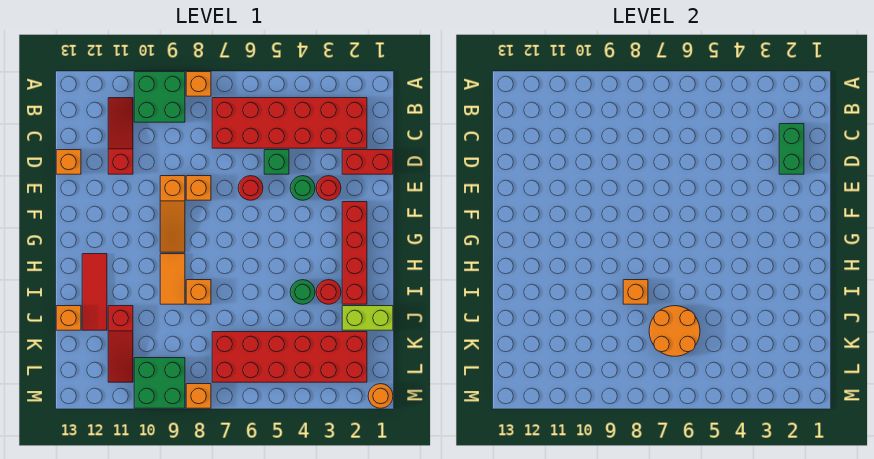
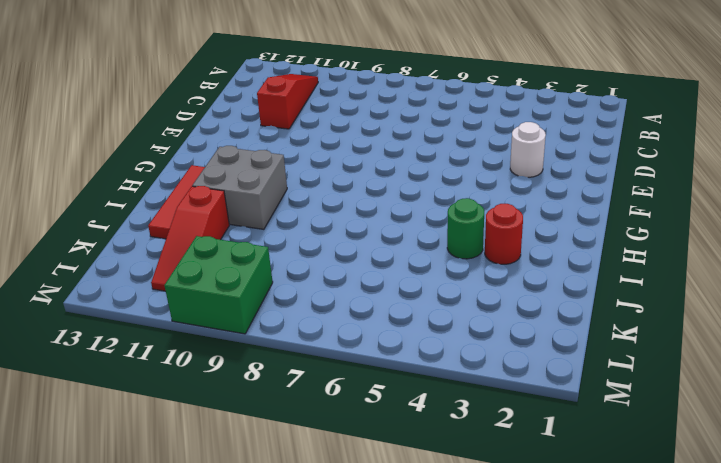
white 1x1 round brick [510,122,546,177] -> red 1x1 round brick [316,176,341,200]
grey 2x2 brick [192,146,287,229] -> none
none -> orange 1x1 brick [186,72,211,96]
none -> green 2x2 brick [134,72,185,122]
none -> red 2x6 brick [212,98,367,148]

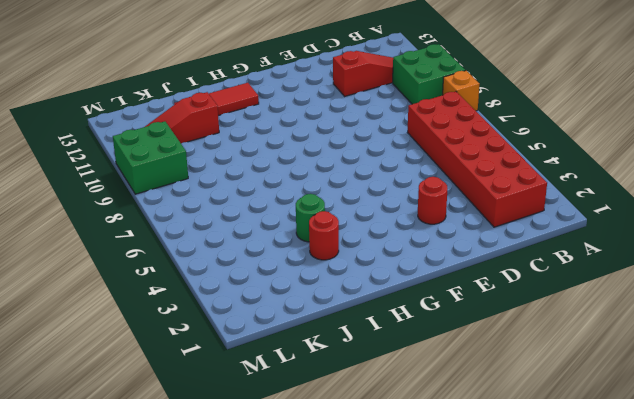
none -> red 1x2 brick [342,150,393,174]
none -> green 1x1 brick [264,150,289,174]
none -> orange 1x1 brick [56,150,81,174]

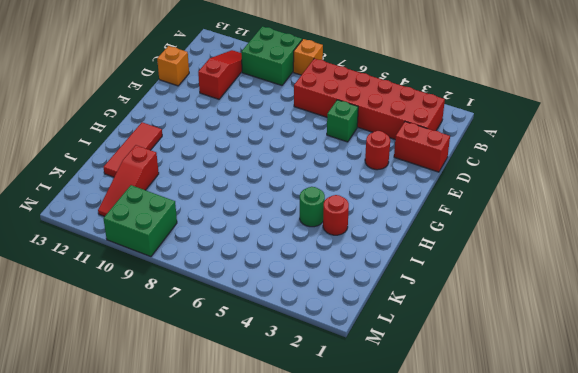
none -> green 1x1 round brick [290,176,315,200]
none -> red 1x1 round brick [238,176,263,200]
none -> orange 1x1 brick [186,176,211,200]

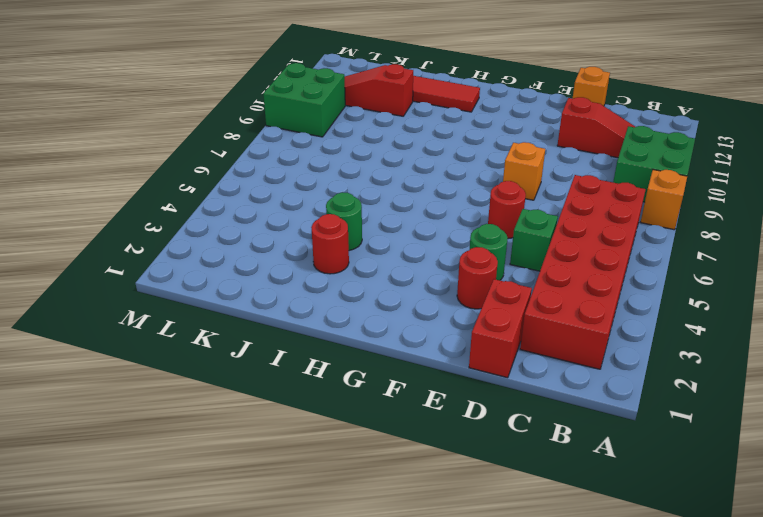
none -> orange 1x3 slope [160,176,185,252]
none -> red 1x4 brick [342,202,367,304]
none -> orange 1x2 tile [160,254,185,304]

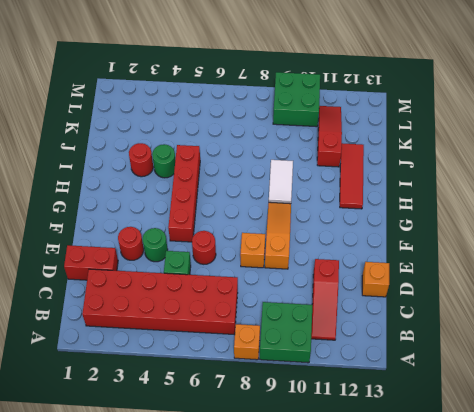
red 1x4 brick [168,145,200,242] -> red 1x4 brick moved to [342,202,367,304]
white 1x2 tile [269,160,293,204] -> orange 1x2 tile [160,254,185,304]
none -> orange 1x1 brick [186,280,211,304]
none -> lime 1x2 brick [342,306,393,330]
none -> orange 1x1 brick [56,306,81,330]

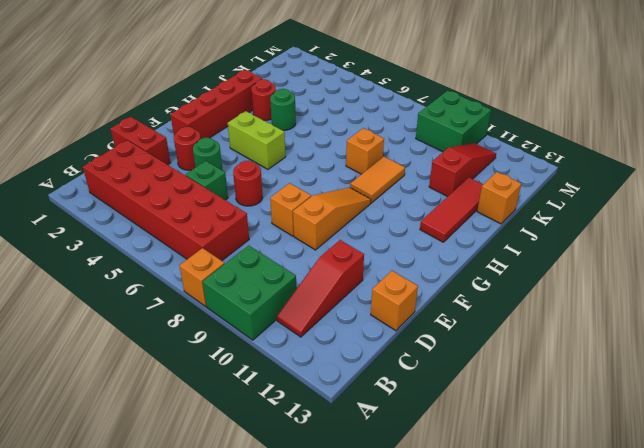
lime 1x2 brick [228,111,285,169] -> lime 1x2 brick moved to [342,306,393,330]
none -> red 2x6 brick [212,332,367,382]
none -> orange 1x1 round brick [368,384,393,408]
none -> orange 1x1 brick [186,384,211,408]

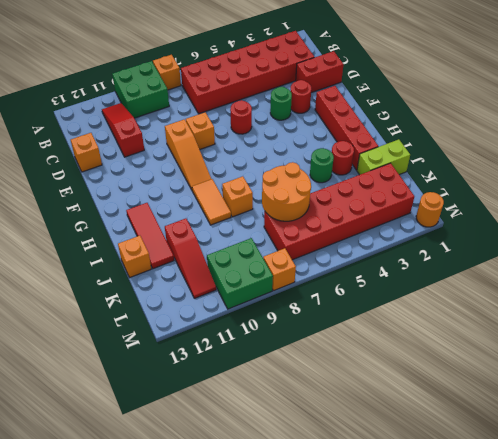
none -> green 1x1 brick [264,150,289,174]
none -> green 1x2 brick [779,124,804,174]
none -> orange 1x1 brick [623,280,648,304]

